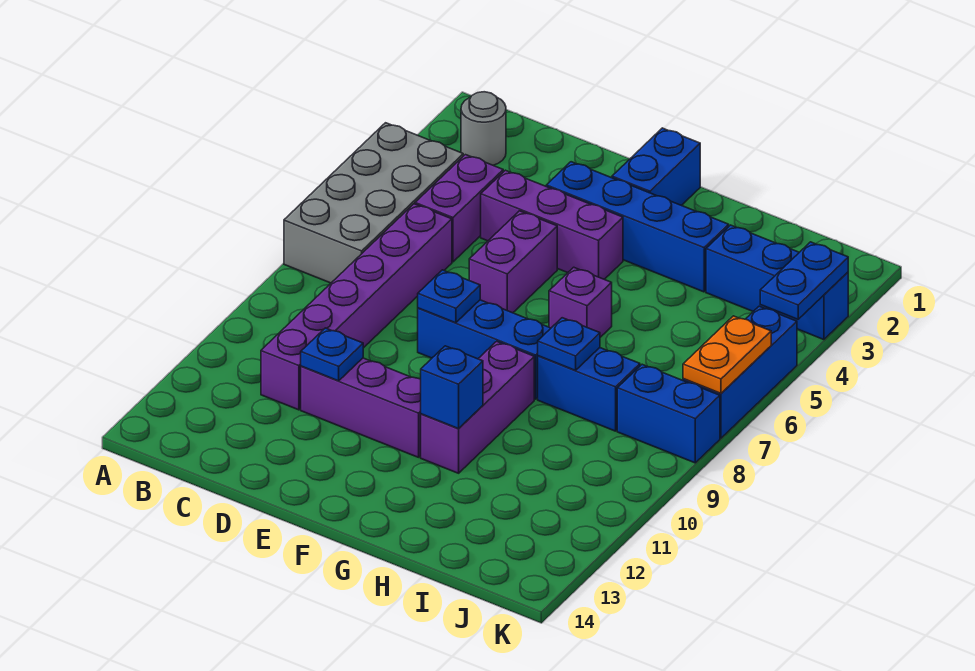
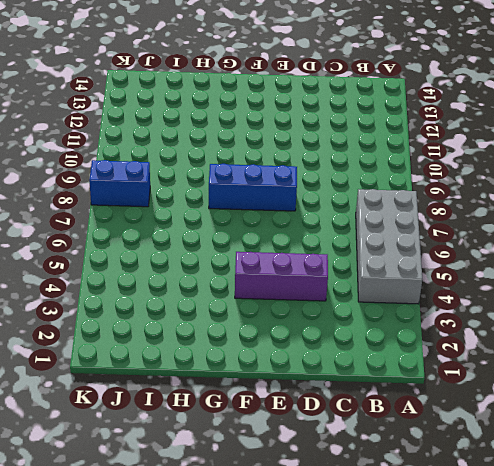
none -> grey 1x1 round brick [461,92,506,165]
none -> purple 1x2 brick [415,155,503,262]
none -> purple 1x6 brick [261,204,452,410]

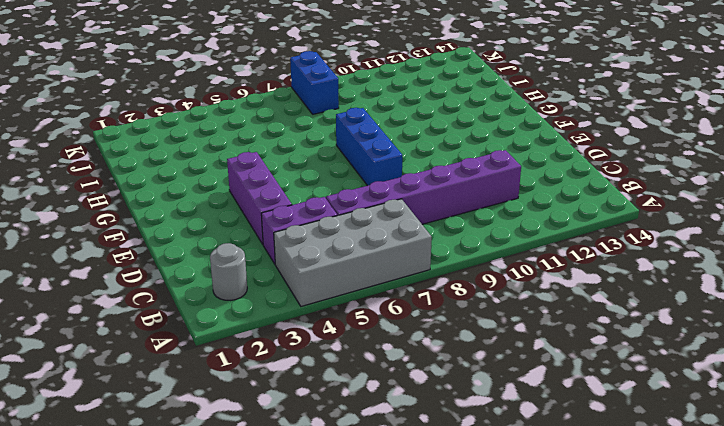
none -> purple 1x3 brick [301,358,421,457]
none -> blue 1x4 brick [546,162,729,292]
none -> purple 1x2 brick [469,211,557,313]

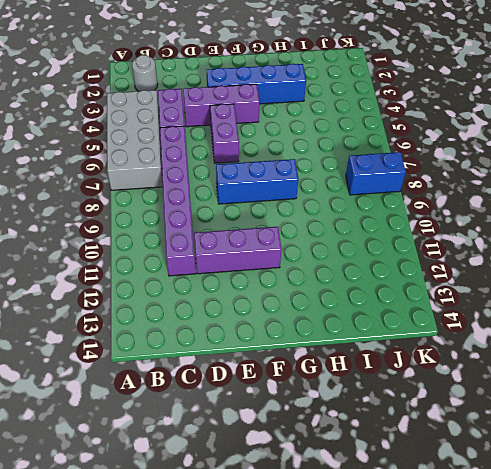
none -> blue 1x2 brick [612,128,700,205]
none -> purple 1x1 brick [549,267,612,337]
none -> purple 1x3 brick [421,341,534,473]

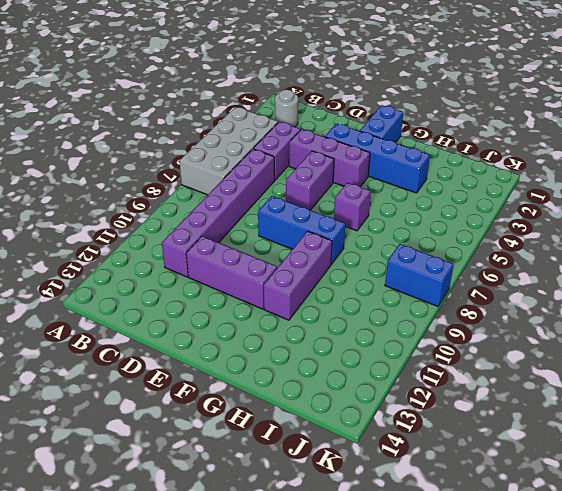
none -> blue 1x2 brick [538,348,640,431]
none -> blue 1x3 brick [706,225,848,340]
none -> blue 1x3 brick [683,306,797,438]

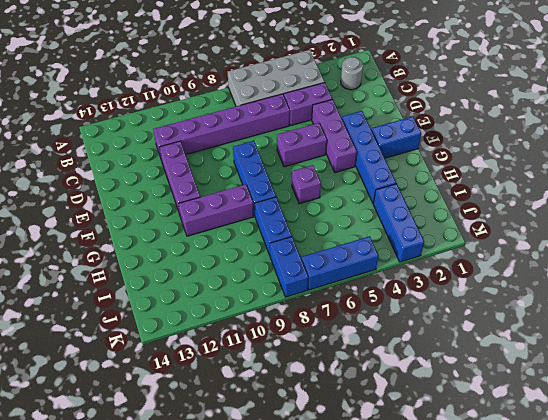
none -> blue 1x1 plate [301,328,363,381]
none -> blue 1x1 plate [418,270,480,323]
none -> blue 1x1 brick [421,346,483,429]

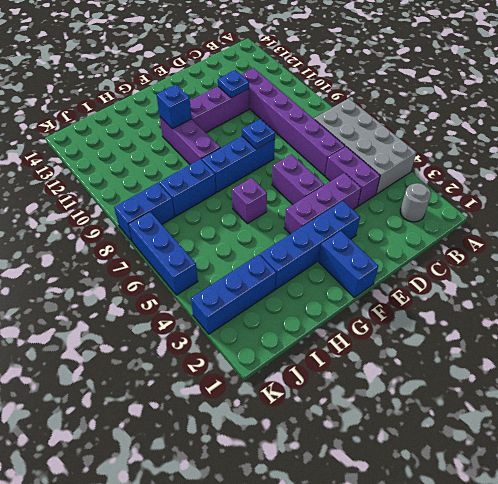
none -> blue 1x1 plate [538,318,600,370]
none -> blue 1x2 plate [760,242,848,319]
none -> orange 1x2 plate [683,316,771,393]

